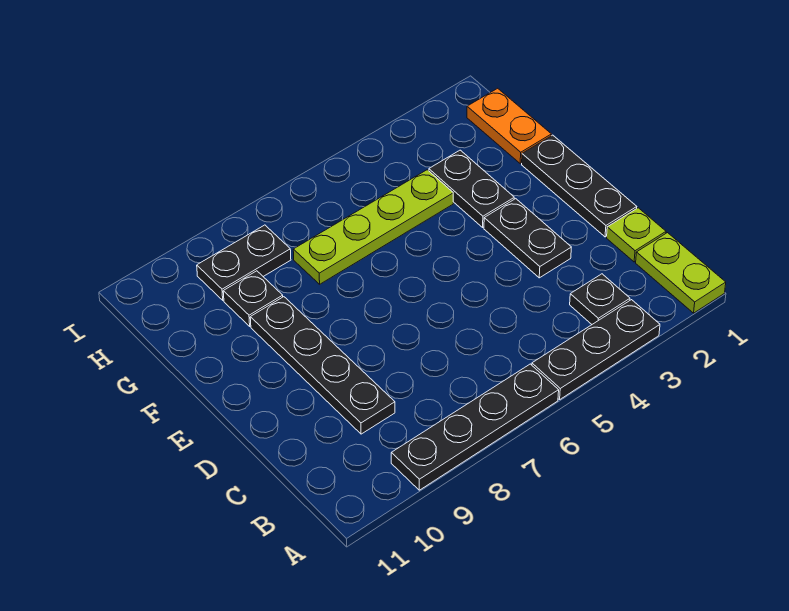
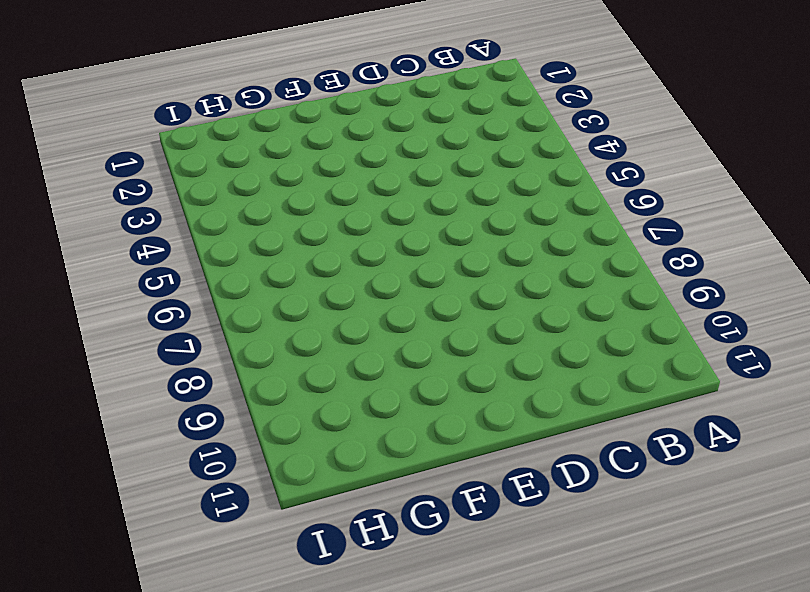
none -> lime 1x2 plate [636,233,726,313]
none -> black 1x3 plate [532,300,660,399]
none -> black 1x4 plate [391,364,559,490]

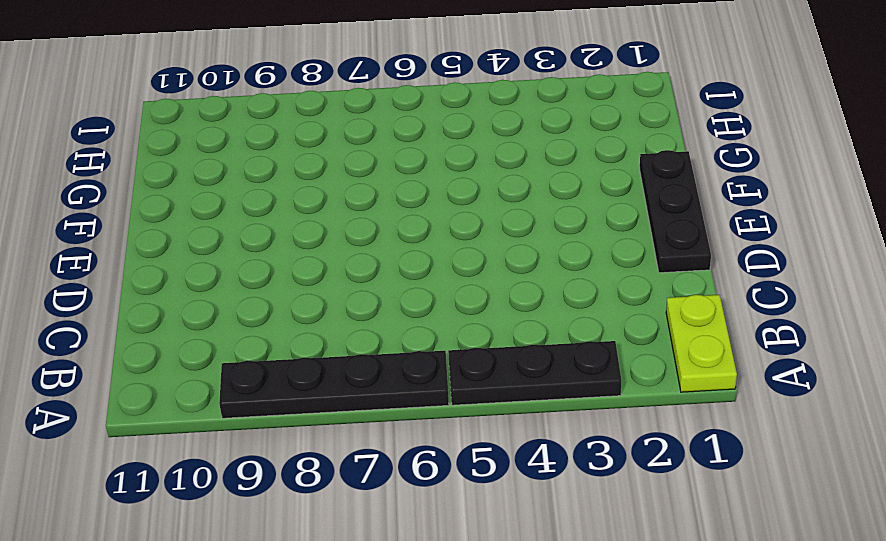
none -> black 1x1 plate [570,274,630,324]
none -> lime 1x1 plate [607,208,666,262]
none -> black 1x4 plate [250,297,395,434]

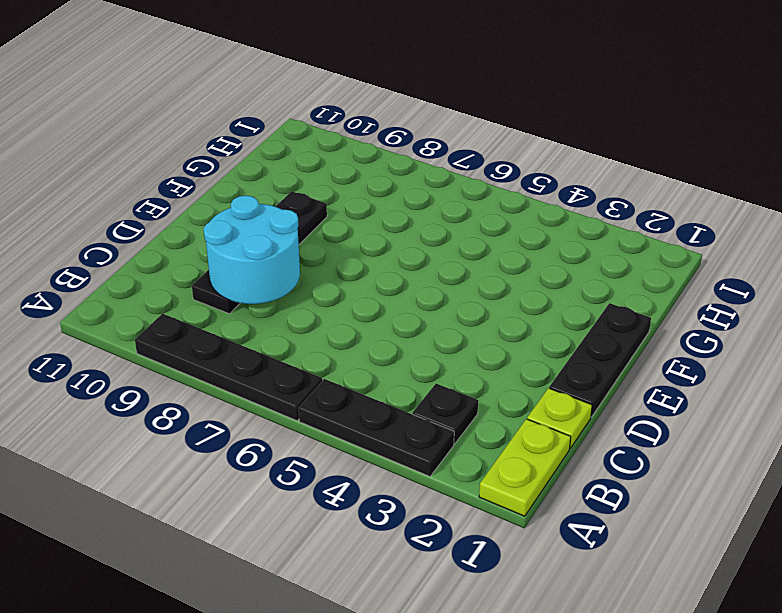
cyan 2x2 round brick [204,196,300,304] -> none
none -> black 1x2 plate [484,199,571,278]
none -> black 1x2 plate [429,150,514,227]
none -> orange 1x2 plate [467,88,551,163]

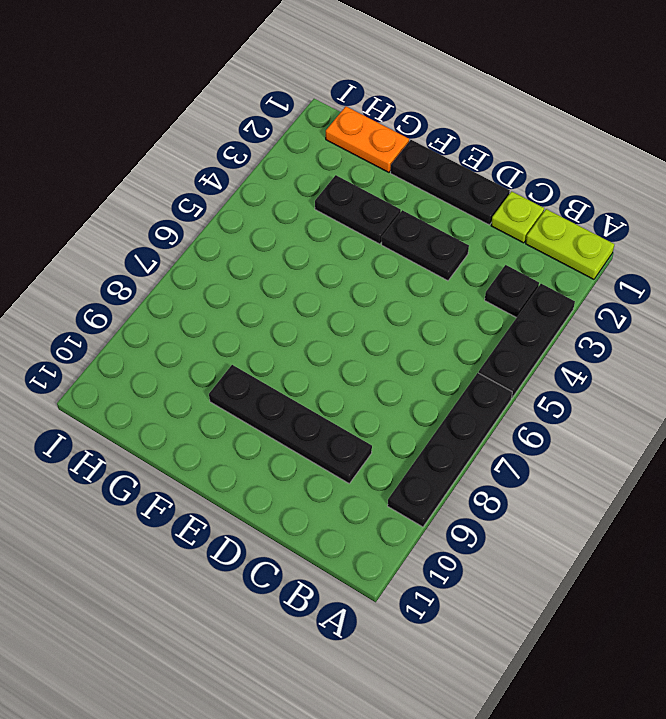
none -> lime 1x4 plate [293,170,453,284]
none -> black 1x1 plate [223,271,283,326]
none -> black 1x2 plate [197,225,291,300]

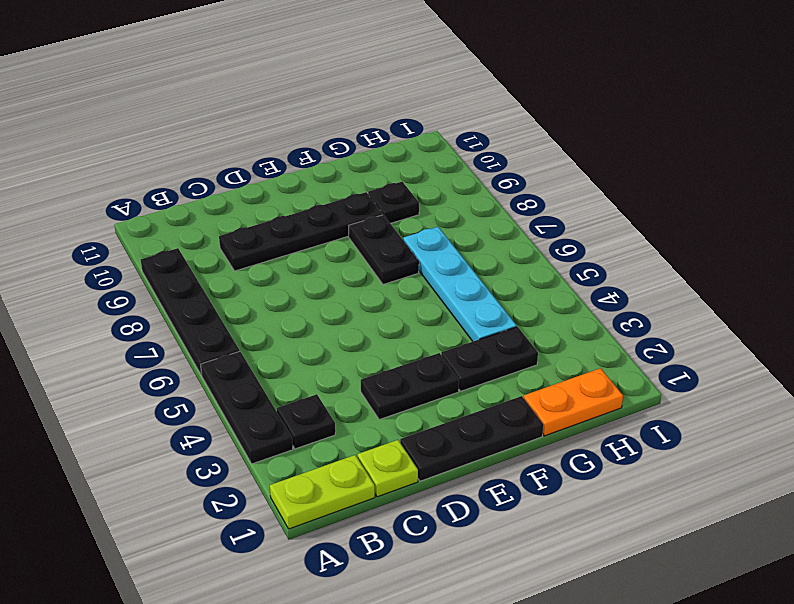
black 1x2 plate [349,215,419,284] -> black 1x2 plate moved to [197,225,291,300]
cyan 1x4 plate [403,227,516,341] -> lime 1x4 plate [293,170,453,284]

